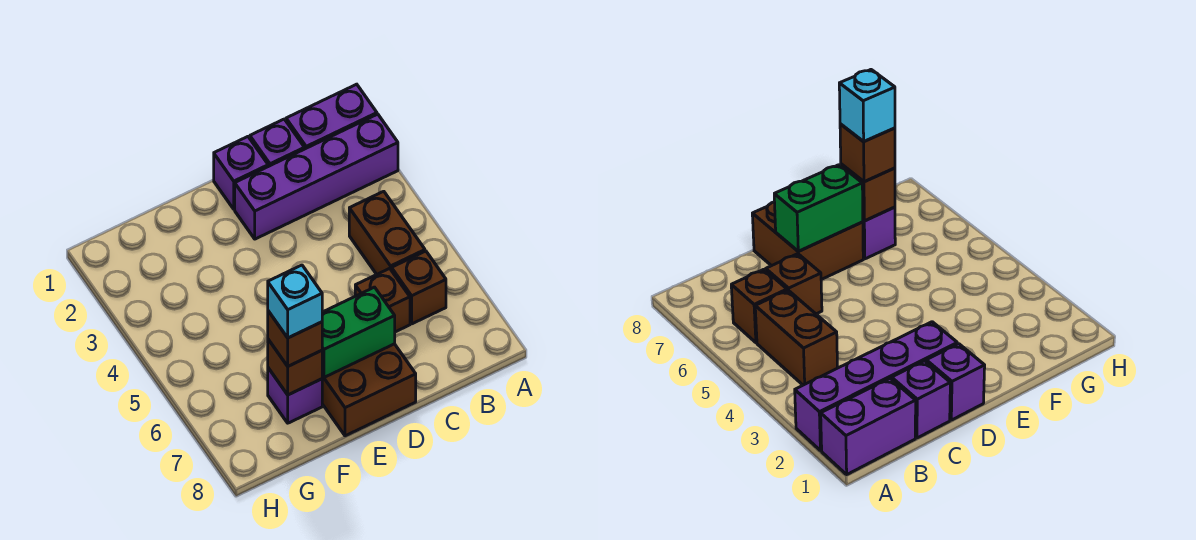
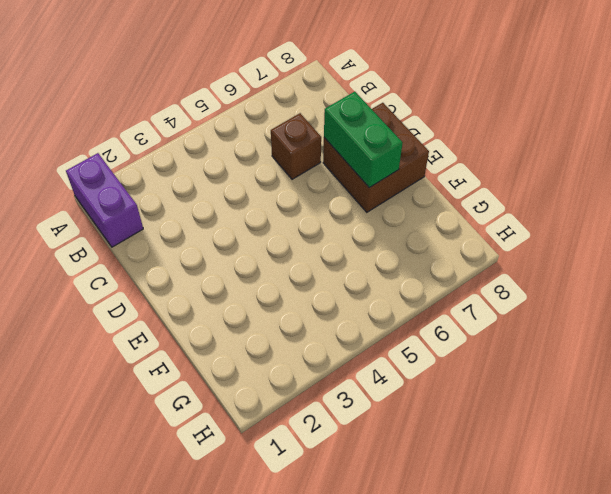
none -> purple 1x4 brick [235,114,398,239]
none -> brown 1x2 brick [349,191,425,274]
none -> brown 1x1 brick [392,251,446,324]

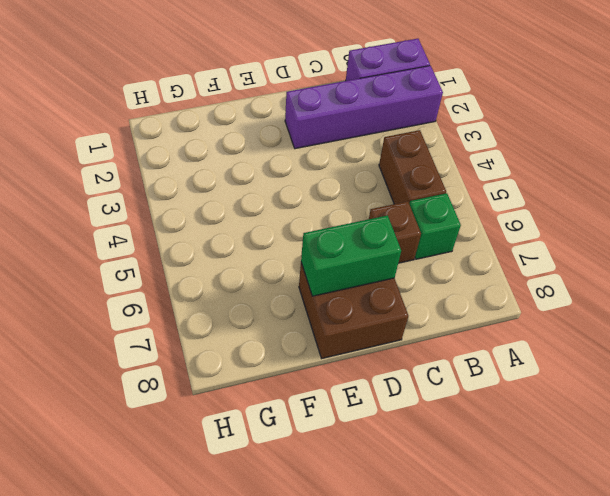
green 1x1 brick [409,193,461,259] -> brown 1x1 brick [392,251,446,324]
none -> purple 1x1 brick [250,119,304,166]
none -> purple 1x1 brick [214,137,268,209]
none -> purple 1x1 brick [268,368,322,423]

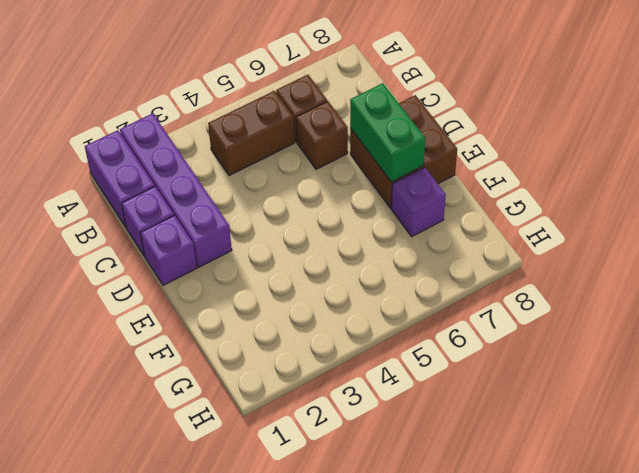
none -> brown 1x1 brick [268,339,322,395]
none -> brown 1x1 brick [268,311,322,366]
none -> cyan 1x1 brick [268,265,322,338]

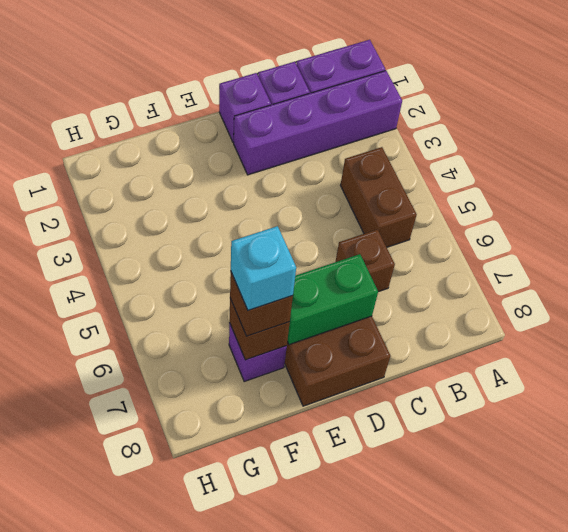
none -> brown 1x1 brick [392,251,446,324]

